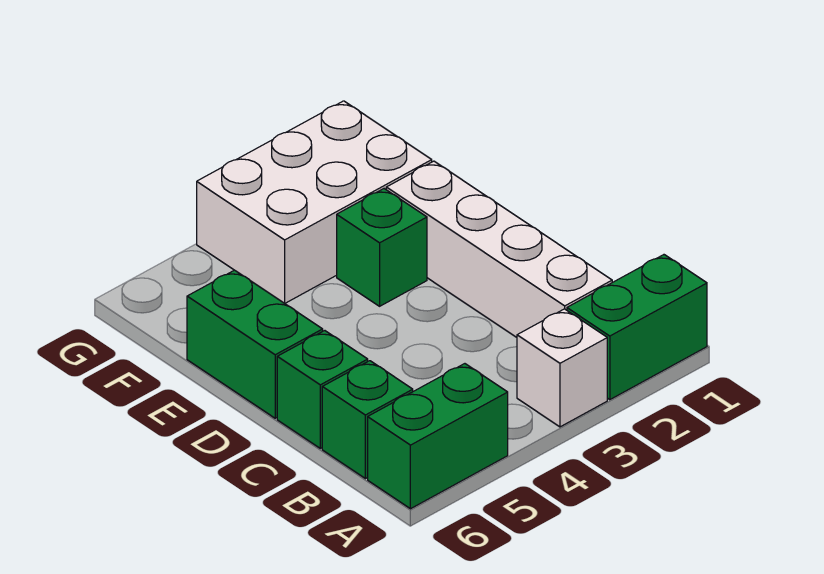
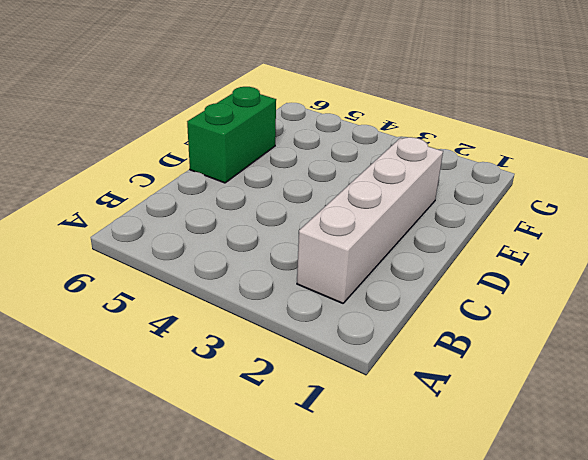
none -> green 1x2 brick [567,255,707,400]
none -> white 1x1 brick [517,309,607,427]

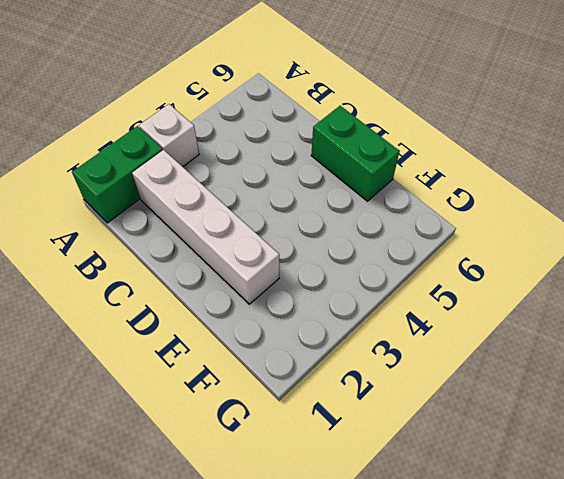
none -> green 1x2 brick [368,364,508,509]
none -> green 1x1 brick [322,361,413,479]

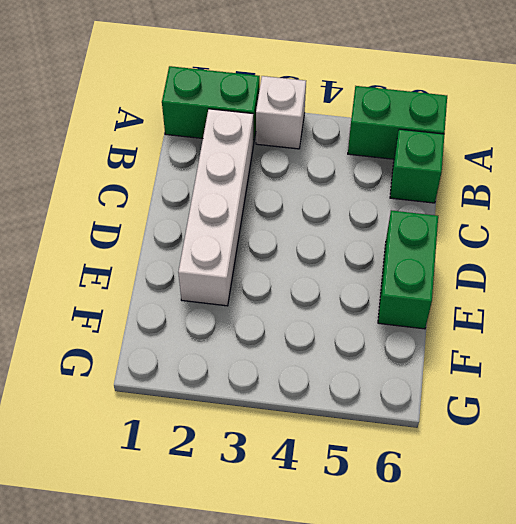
none -> green 1x1 brick [277,331,368,448]
none -> green 1x1 brick [337,189,427,306]

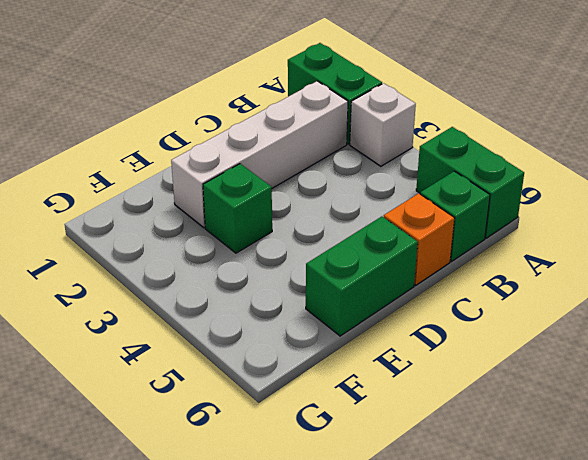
orange 1x1 brick [384,193,455,285] -> green 1x1 brick [277,331,368,448]
none -> white 2x3 brick [197,101,432,303]

